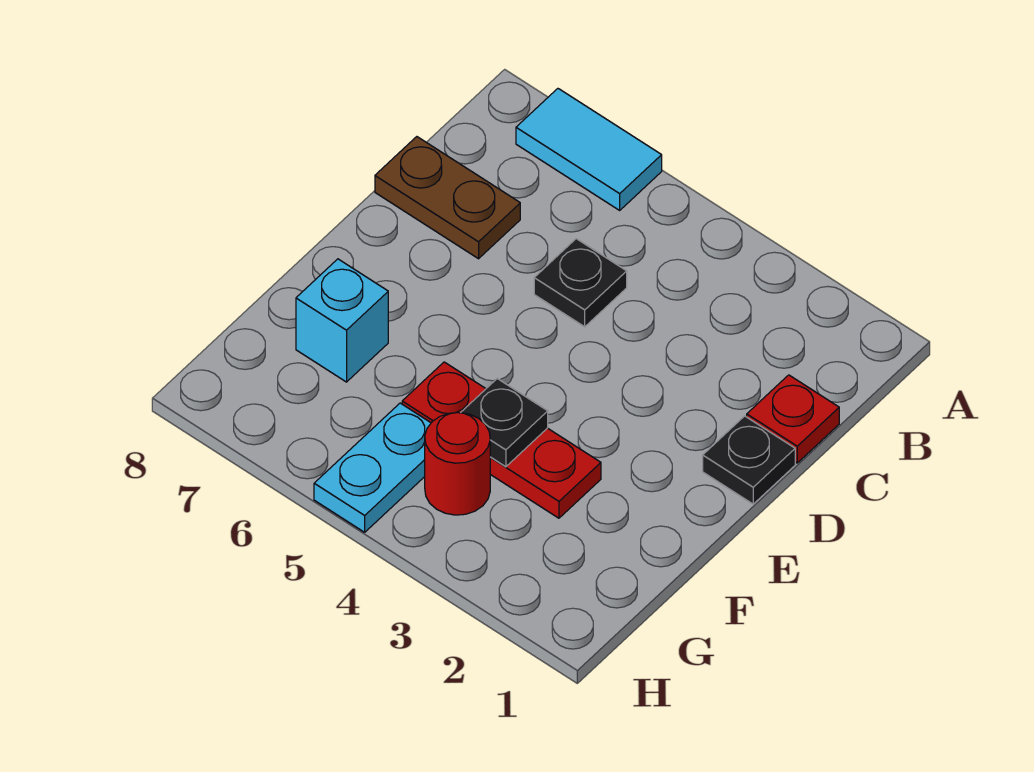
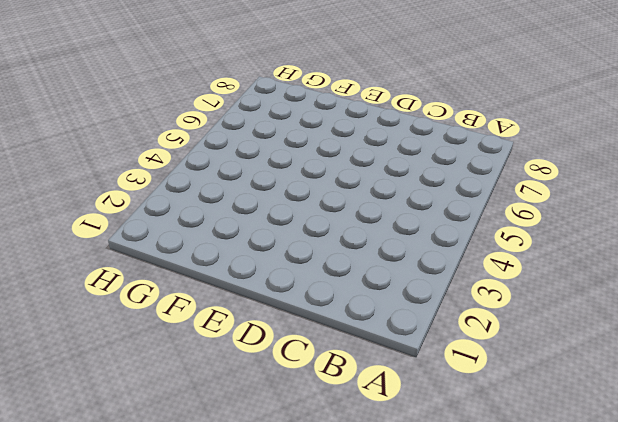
none -> cyan 1x2 tile [516,89,662,210]
none -> red 1x1 plate [747,375,839,463]

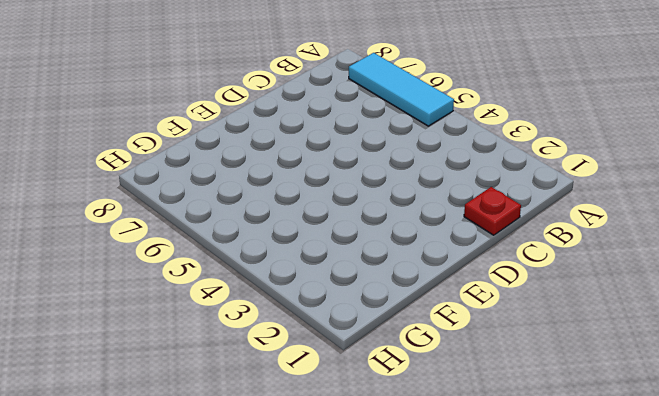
cyan 1x3 tile [349,53,454,126] -> cyan 1x2 tile [516,89,662,210]
none -> black 1x1 plate [534,239,627,327]
none -> brown 1x2 plate [375,137,520,259]

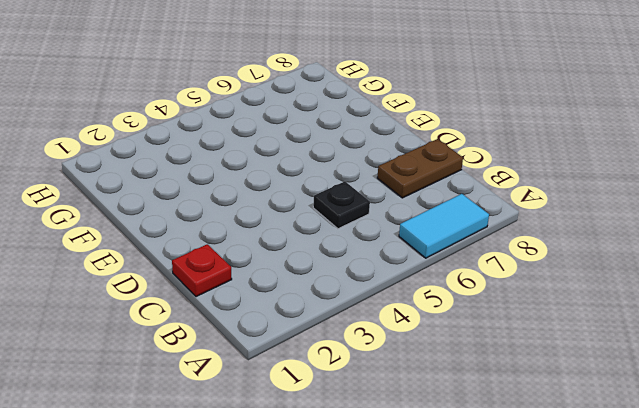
none -> black 1x1 plate [703,416,795,504]
none -> red 1x3 plate [402,362,601,518]

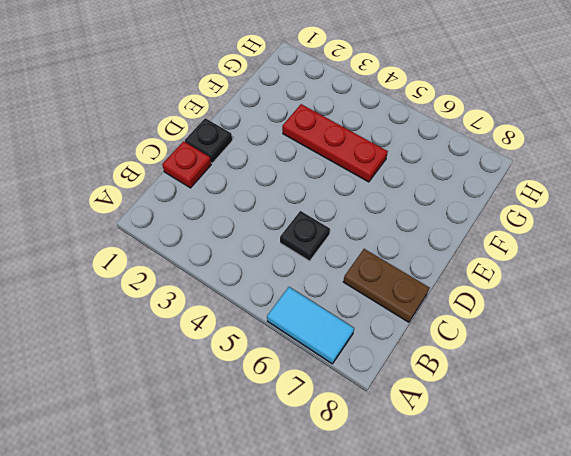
none -> cyan 1x1 brick [296,259,388,382]
none -> red 1x1 round brick [425,413,490,515]

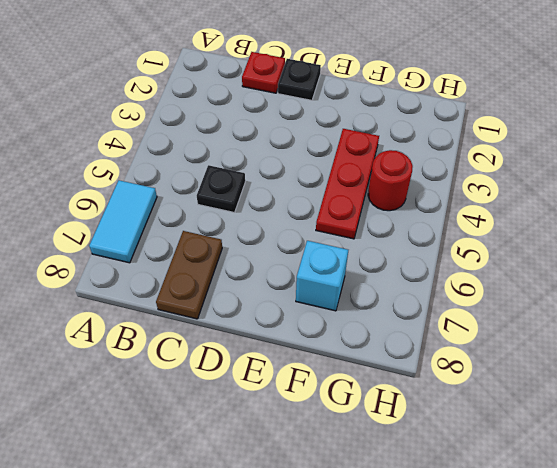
none -> cyan 1x2 plate [314,403,431,532]
none -> black 1x1 plate [461,379,548,467]

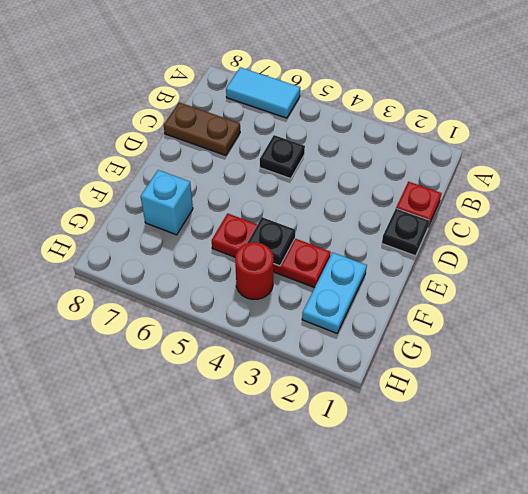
cyan 1x2 plate [302,252,367,333] -> cyan 1x2 plate moved to [314,403,431,532]

